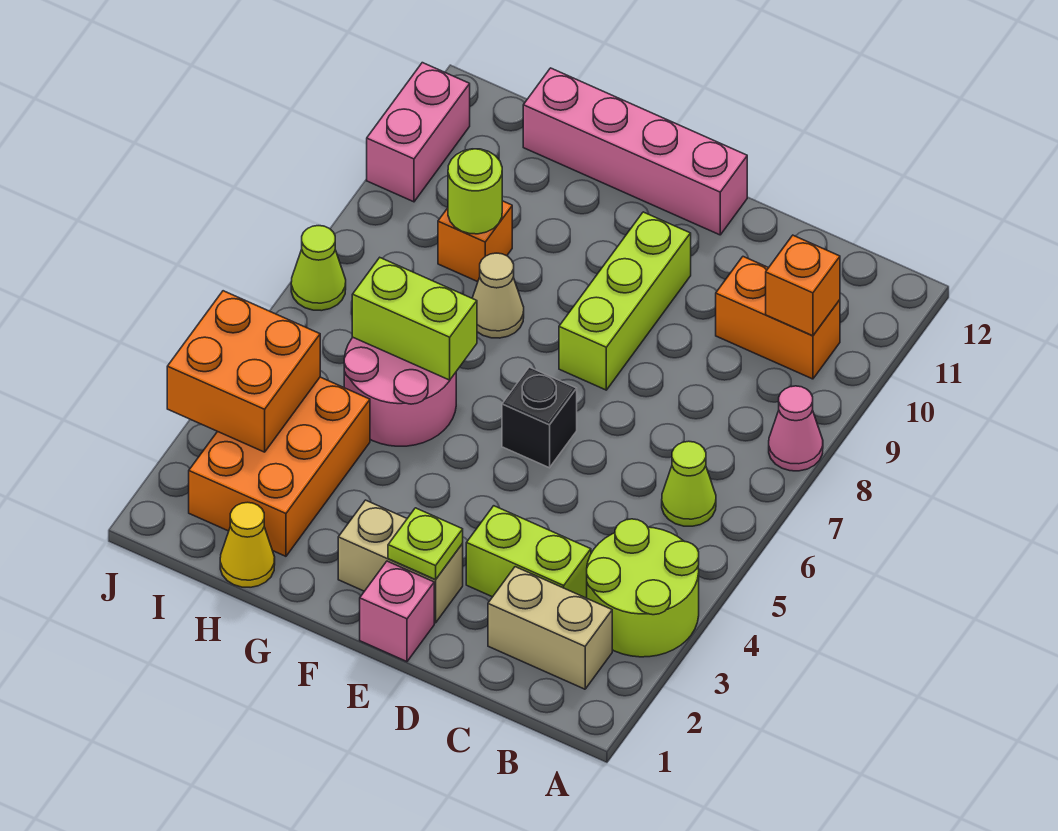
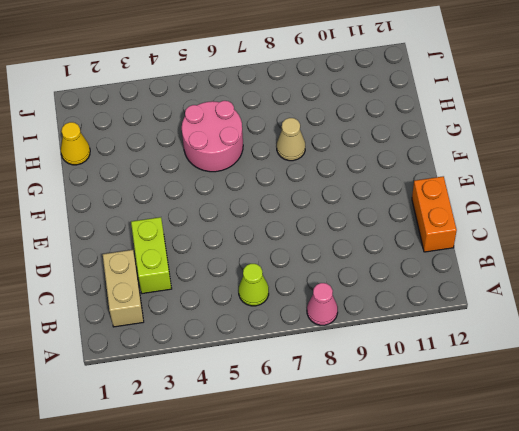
orange 1x2 brick [412,176,457,252] -> orange 1x2 brick moved to [716,257,840,379]
none -> lime 2x2 round brick [587,519,699,657]
none -> pink 1x1 brick [360,561,434,662]
none -> tan 1x2 brick [338,500,463,623]

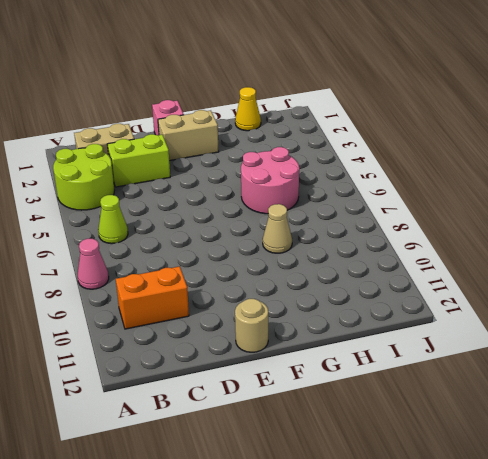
tan 1x1 round brick [235,299,268,352] -> pink 1x4 brick [523,68,747,235]
none -> black 1x1 brick [502,367,577,468]
none -> lime 1x3 brick [559,212,691,390]
none -> orange 2x3 brick [189,377,370,556]

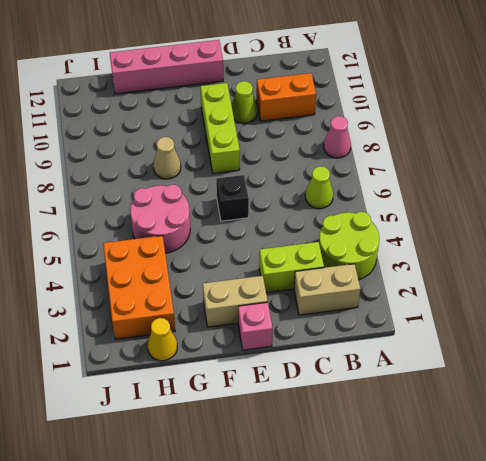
lime 1x1 cone [231,81,257,123] -> lime 1x1 cone moved to [291,226,346,311]
none -> orange 1x1 brick [438,201,512,282]
none -> pink 1x2 brick [367,63,470,202]
none -> orange 1x1 brick [766,235,840,336]

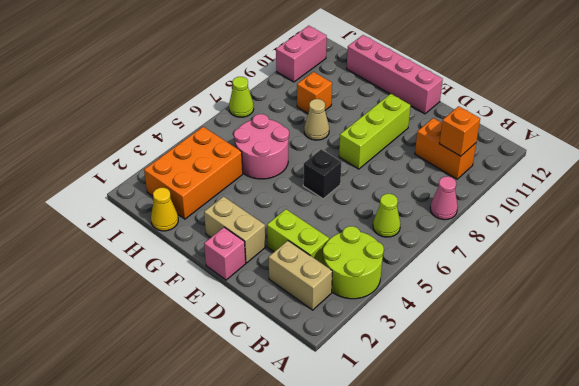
none -> lime 1x1 plate [388,508,463,580]
none -> lime 1x2 brick [352,258,477,380]
none -> lime 1x1 round brick [448,149,502,234]

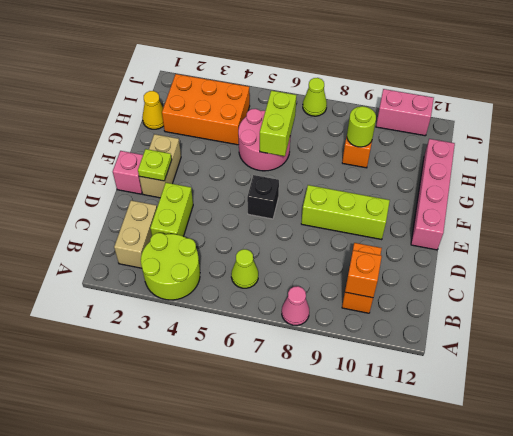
none -> tan 1x1 cone [472,253,524,338]
none -> orange 2x2 brick [167,291,320,452]

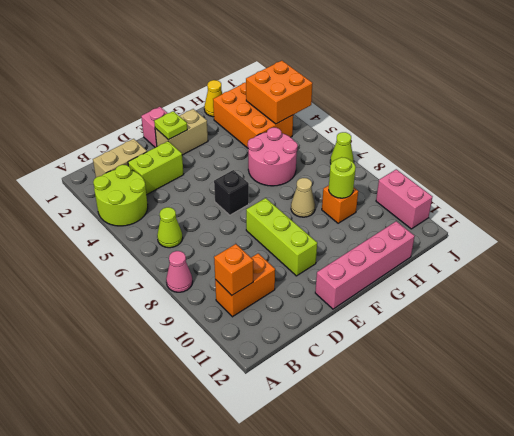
none -> lime 1x2 brick [352,258,477,380]

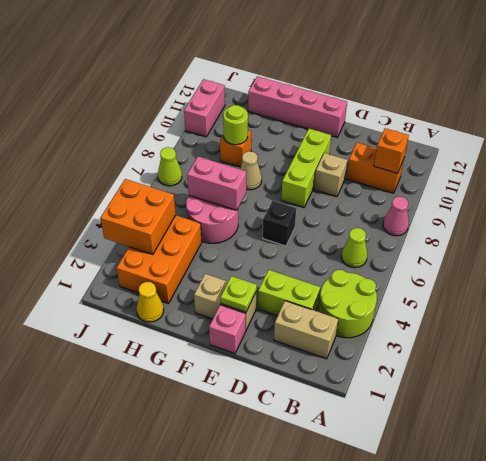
tan 1x1 brick [314,153,347,197] -> none
pink 1x2 brick [187,157,246,210] -> lime 1x2 brick [352,258,477,380]

